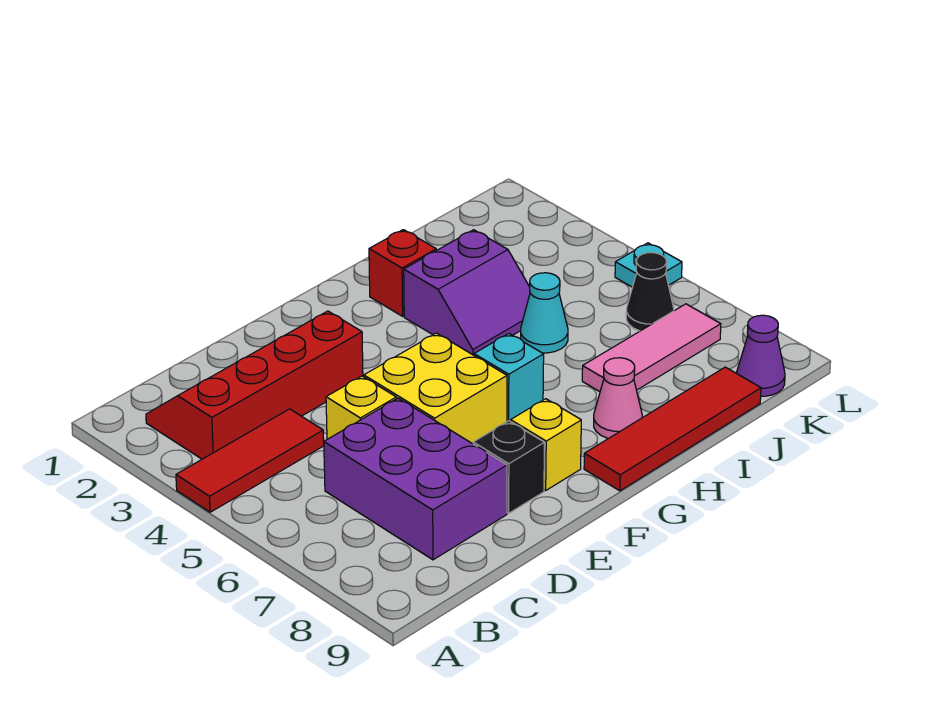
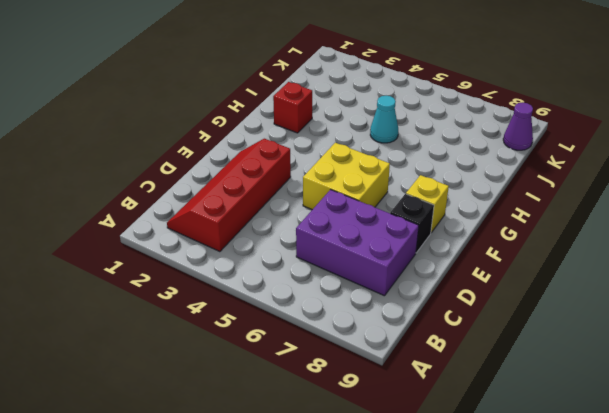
none -> red 1x3 tile [176,409,324,512]
none -> yellow 1x1 brick [326,376,396,439]
none -> cyan 1x1 brick [474,334,544,422]

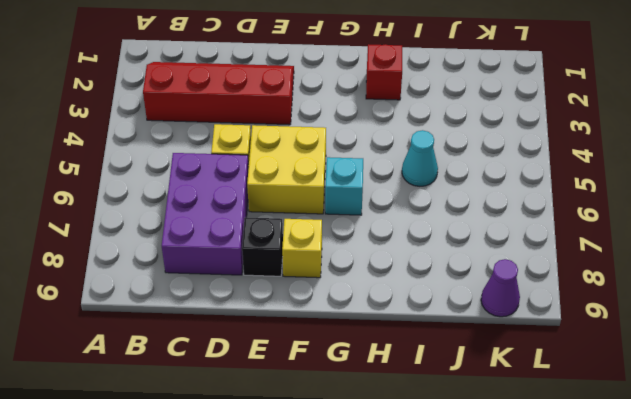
none -> red 1x3 tile [176,409,324,512]
none -> red 1x4 tile [584,367,761,491]
none -> purple 2x2 slope [404,230,530,355]

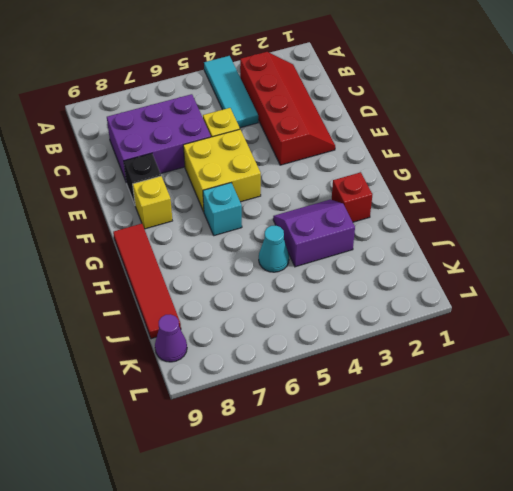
cyan 1x3 tile [204,56,258,128] -> red 1x3 tile [176,409,324,512]
purple 2x2 slope [273,200,355,267] -> purple 2x2 slope turned to [404,230,530,355]
none -> pink 1x1 cone [594,358,642,438]
none -> pink 1x3 tile [582,304,721,392]
none -> black 1x1 cone [626,253,674,331]

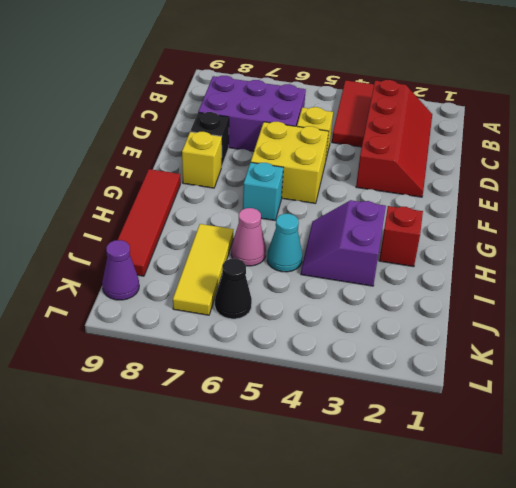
pink 1x1 cone [231,208,266,266] -> pink 1x1 cone moved to [594,358,642,438]
yellow 1x3 tile [173,224,233,315] -> pink 1x3 tile [582,304,721,392]
none -> cyan 1x1 plate [615,243,682,287]

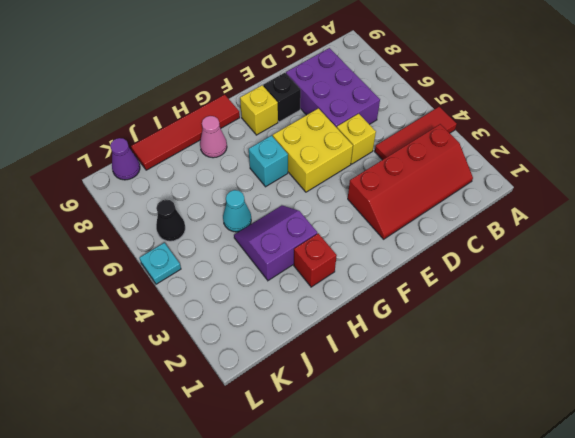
none -> pink 1x3 tile [582,304,721,392]

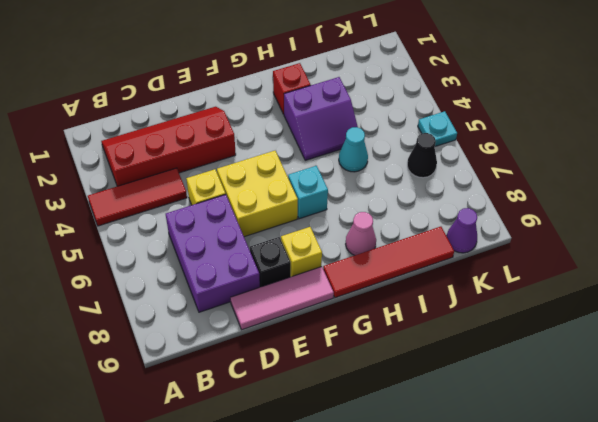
pink 1x3 tile [230,267,334,330] -> pink 1x3 tile moved to [582,304,721,392]

